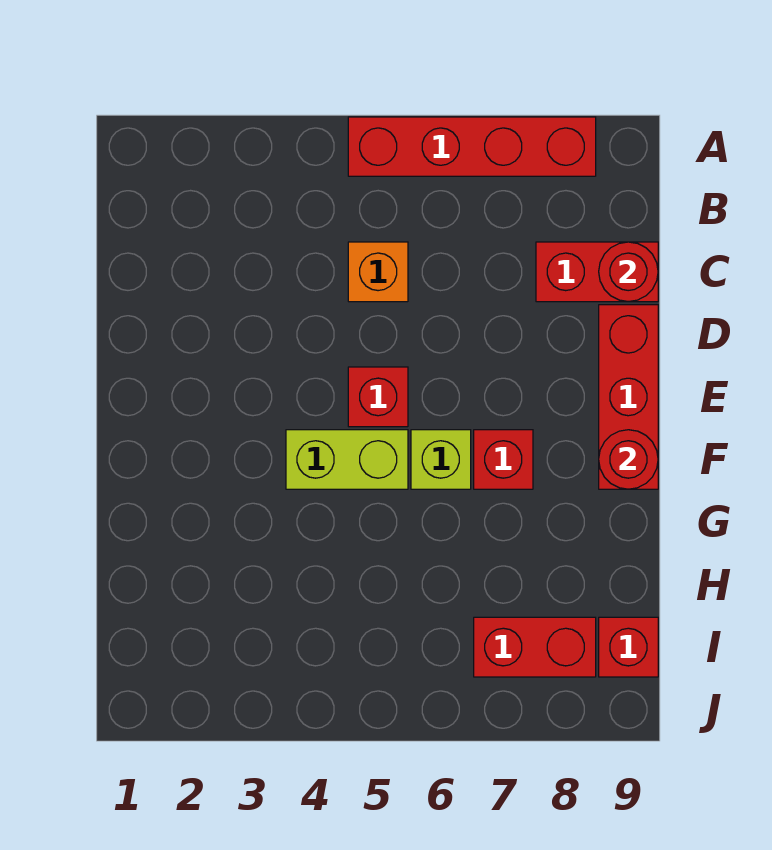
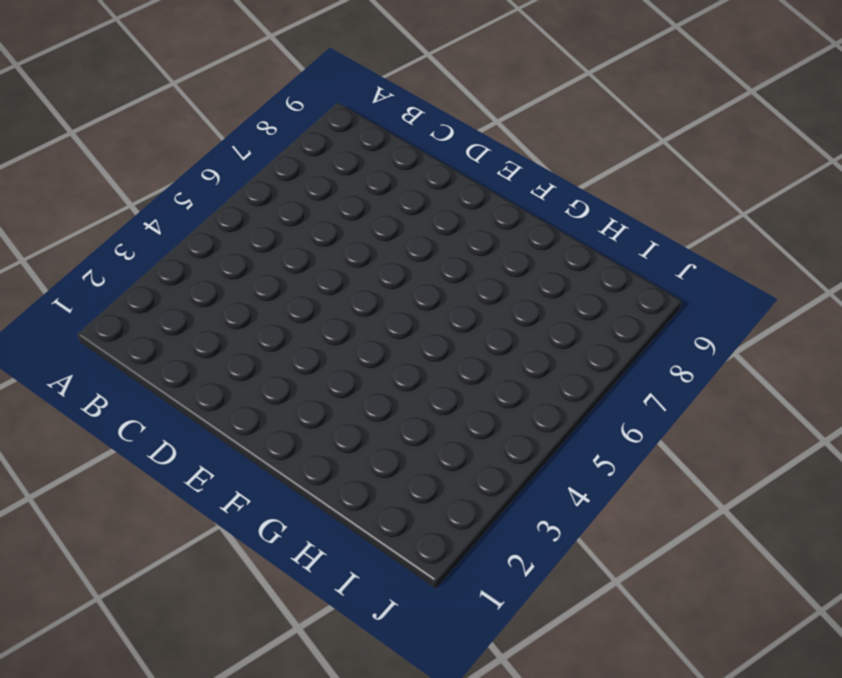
none -> red 1x4 brick [348,117,596,176]
none -> orange 1x1 brick [348,242,408,302]
none -> red 1x2 brick [536,242,658,302]

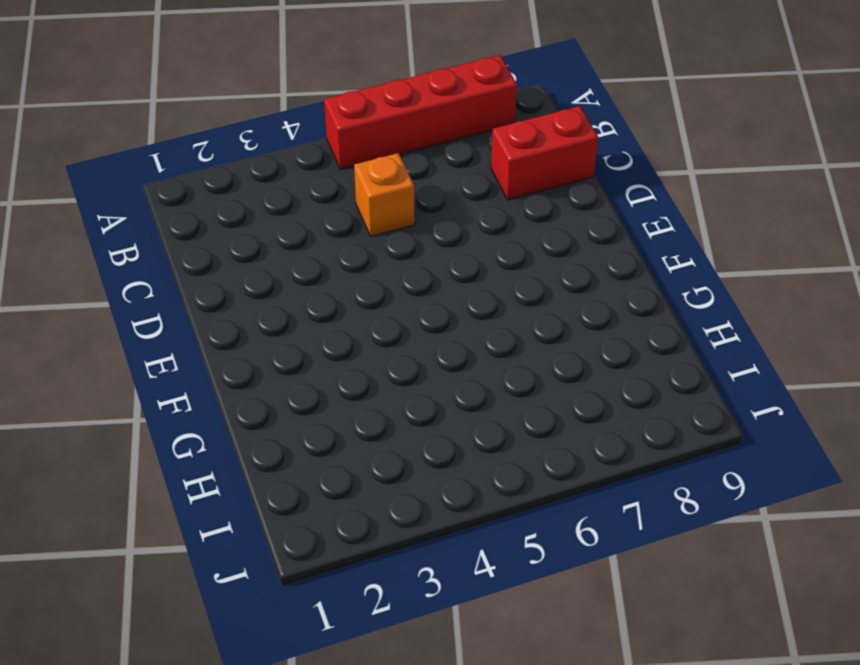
none -> red 1x3 brick [599,305,658,489]
none -> red 1x1 brick [348,367,408,427]
none -> lime 1x2 brick [286,430,408,489]

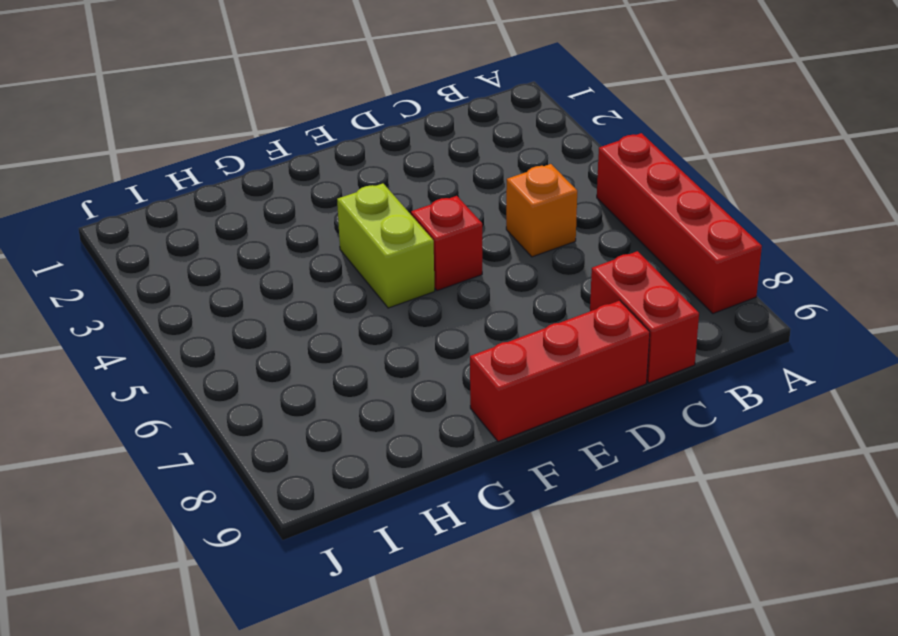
none -> lime 1x1 brick [411,430,471,489]
none -> red 1x1 brick [474,430,533,489]
none -> red 1x2 brick [474,617,596,677]

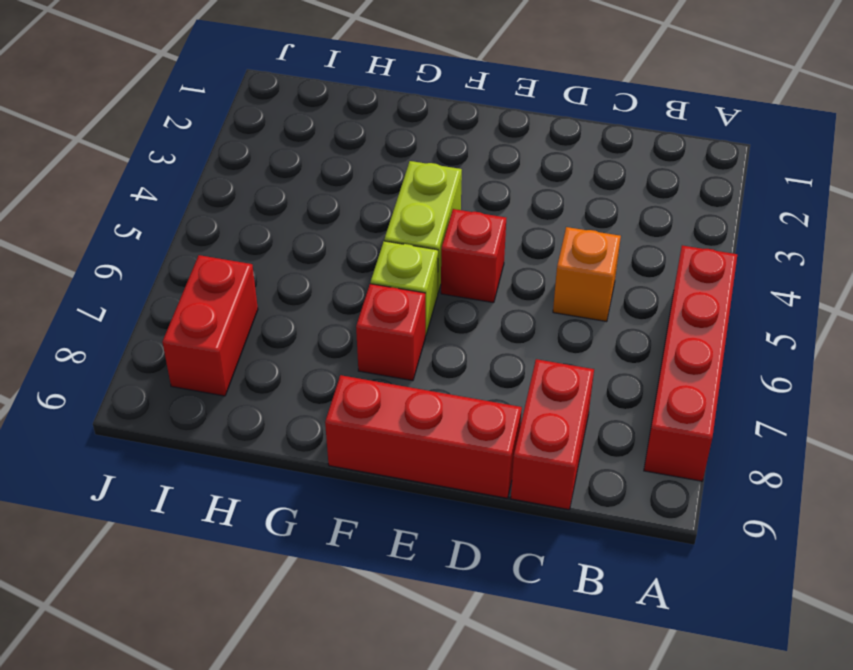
none -> red 1x1 brick [599,617,658,677]
none -> red 1x1 round brick [599,242,658,302]
none -> red 1x1 round brick [599,430,658,489]

